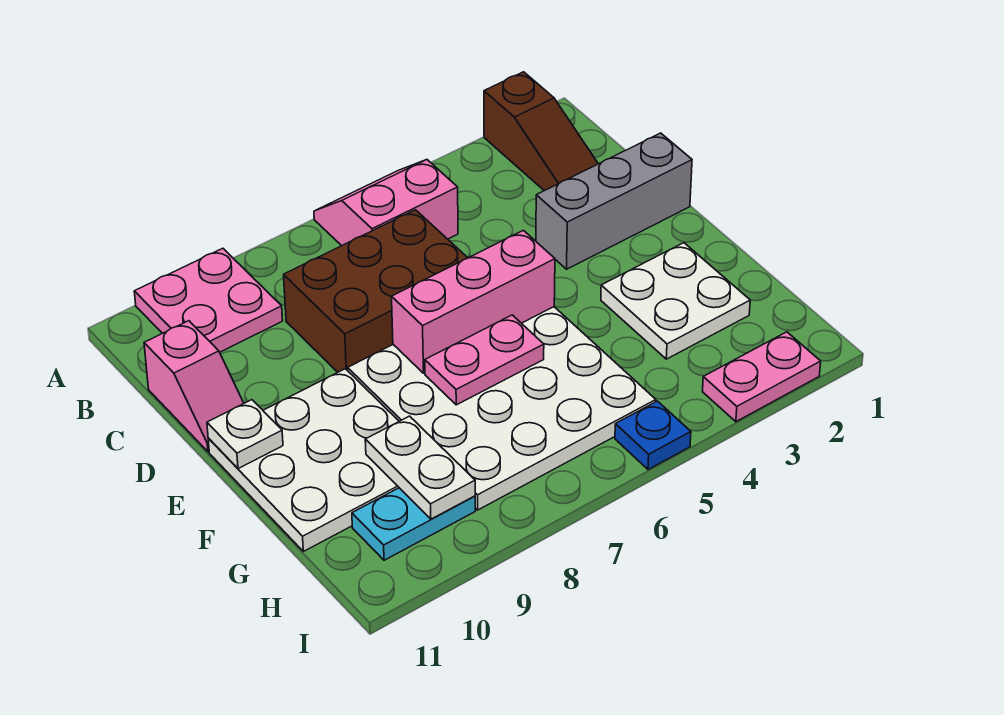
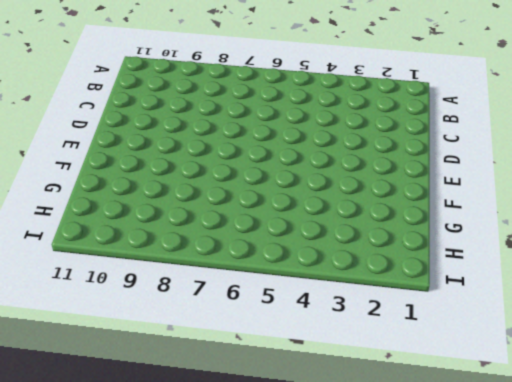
none -> brown 1x3 slope [484,72,598,191]
none -> pink 2x2 slope [314,160,458,246]
none -> pink 2x2 plate [134,248,283,352]

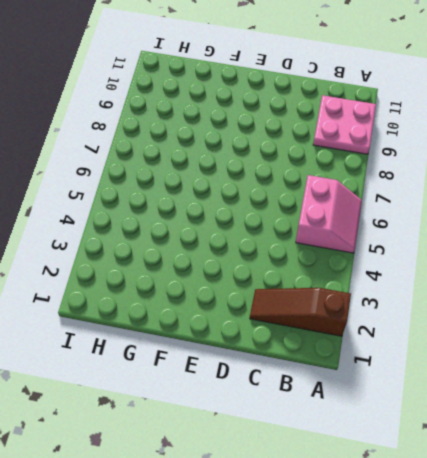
none -> brown 2x3 brick [284,210,467,372]
none -> pink 1x2 slope [144,321,244,452]
none -> grey 1x3 brick [536,133,692,269]

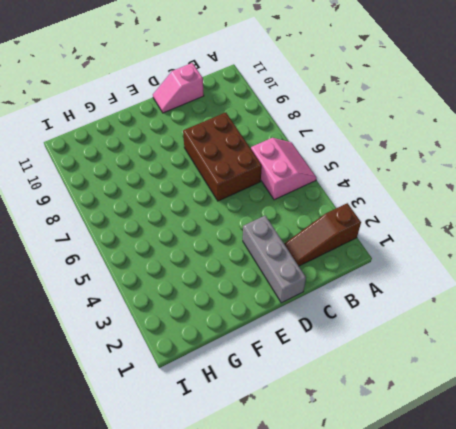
none -> pink 2x2 plate [134,248,283,352]
none -> white 4x4 plate [348,307,656,510]
none -> white 3x3 plate [208,369,399,551]

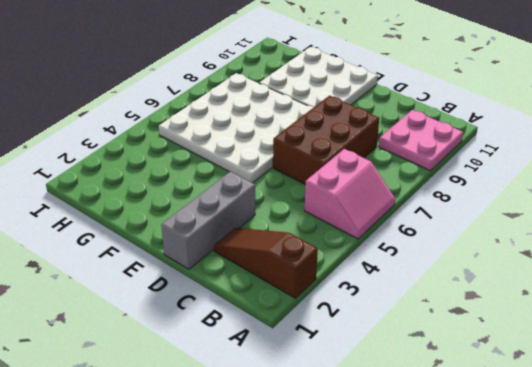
none -> pink 1x2 slope [144,321,244,452]
none -> white 2x2 plate [601,243,750,359]
none -> cyan 1x2 plate [352,488,475,560]

